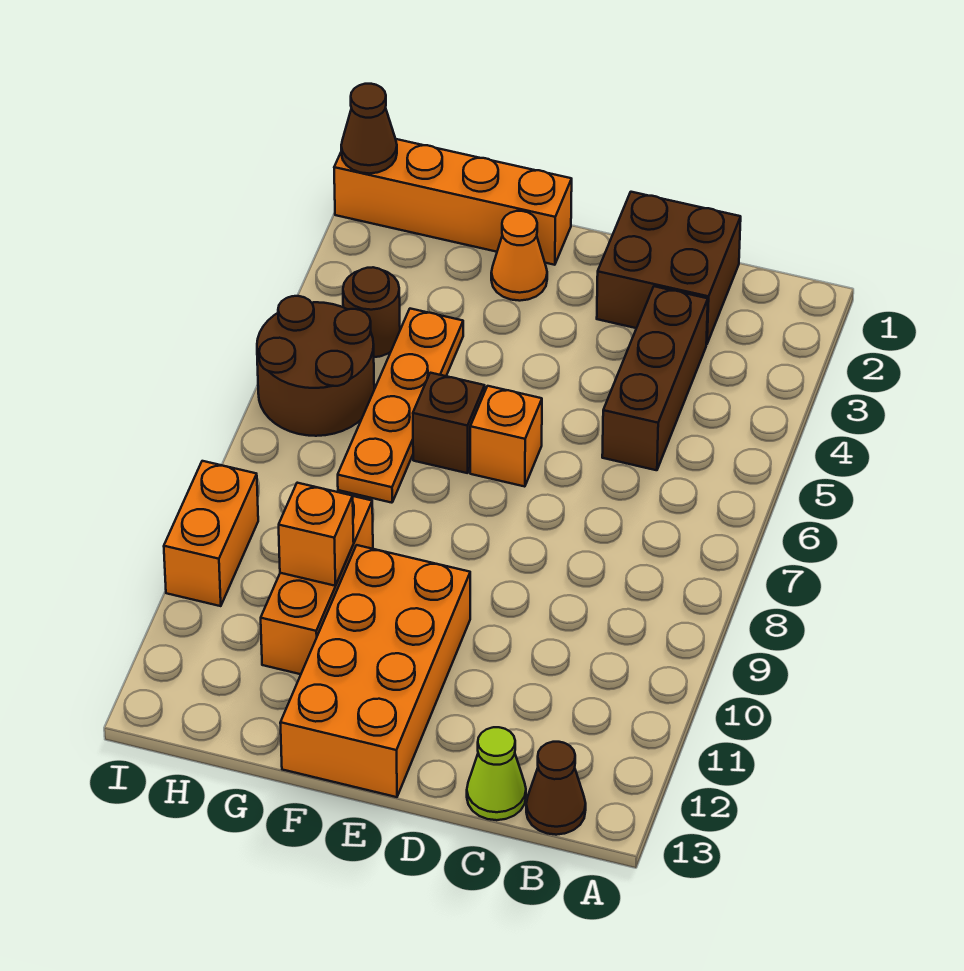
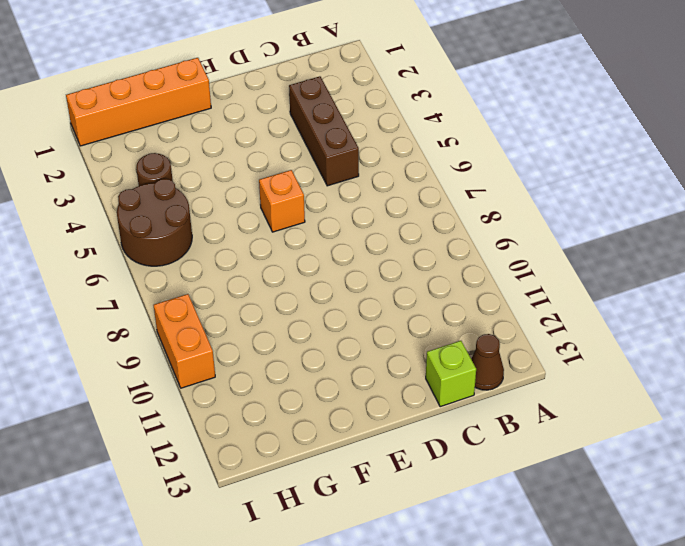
lime 1x1 brick [426,341,476,407] -> lime 1x1 cone [467,727,526,820]
none -> brown 2x2 brick [597,192,741,344]
none -> orange 2x4 brick [280,545,470,797]
none -> orange 1x1 cone [491,211,547,301]

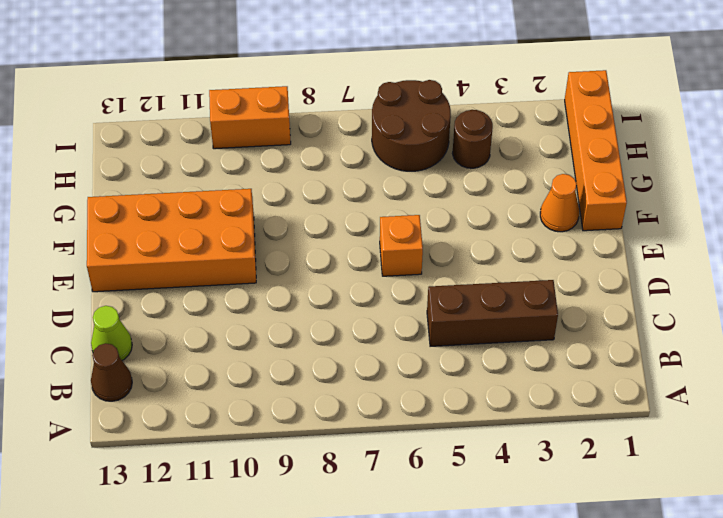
none -> brown 2x2 brick [597,192,741,344]
none -> brown 1x1 brick [413,373,485,473]
none -> orange 1x4 plate [338,309,463,503]

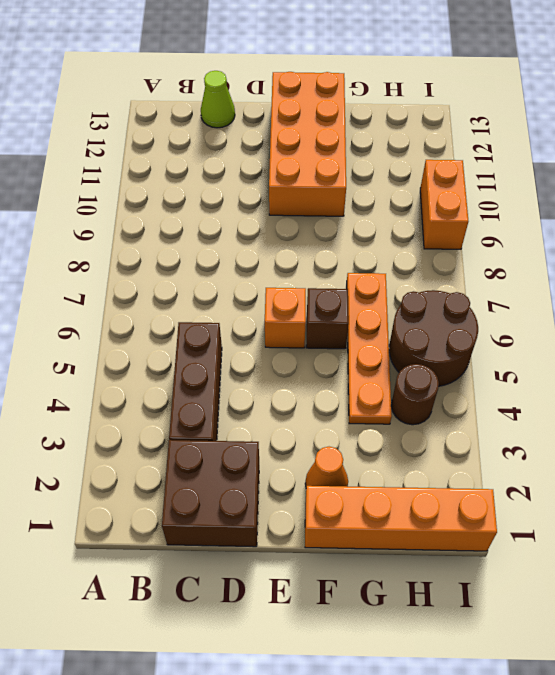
none -> brown 1x1 cone [526,742,586,835]
none -> orange 1x3 brick [261,496,373,674]
none -> orange 1x1 brick [279,483,354,586]

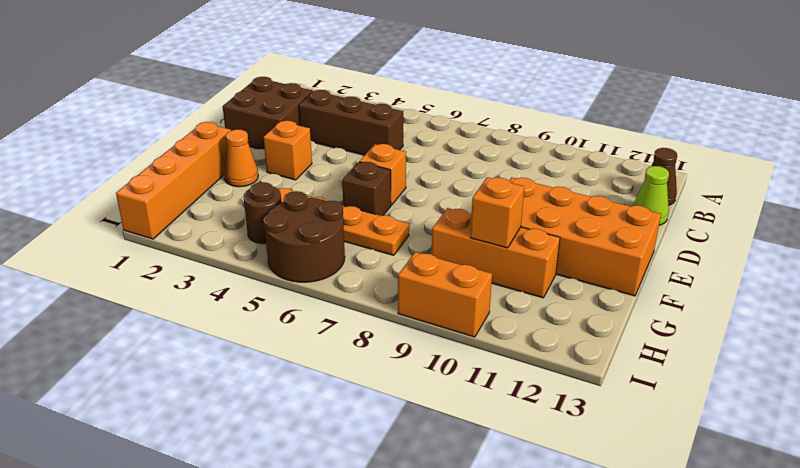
orange 1x1 brick [264,121,312,180] -> none
none -> brown 1x1 cone [341,84,397,174]

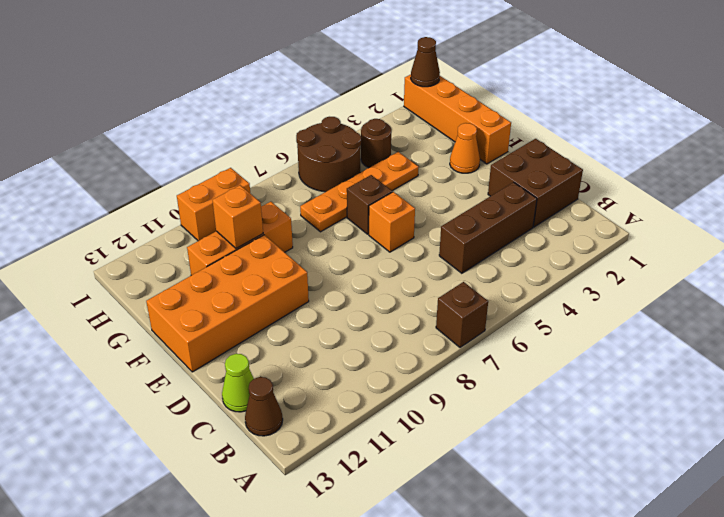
brown 1x1 brick [436,282,488,348] -> none

